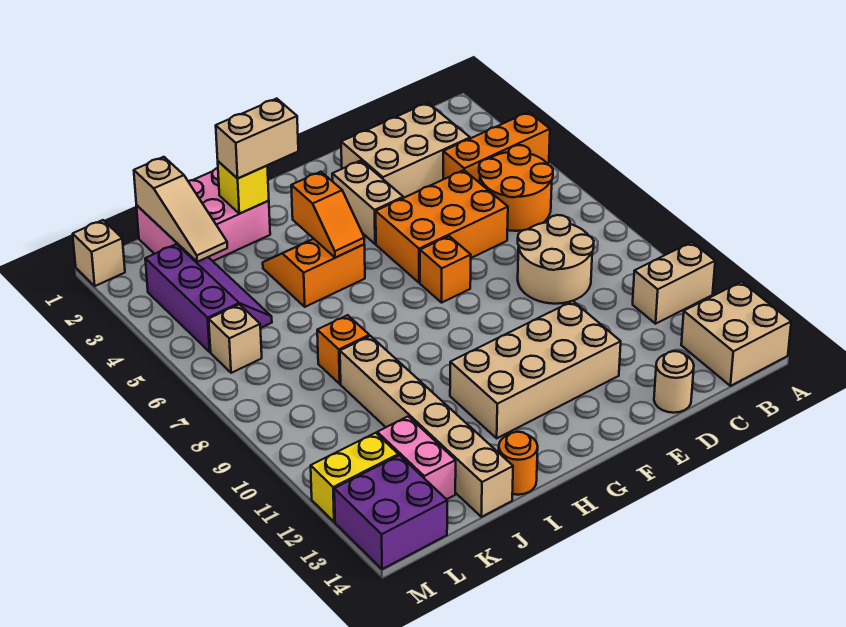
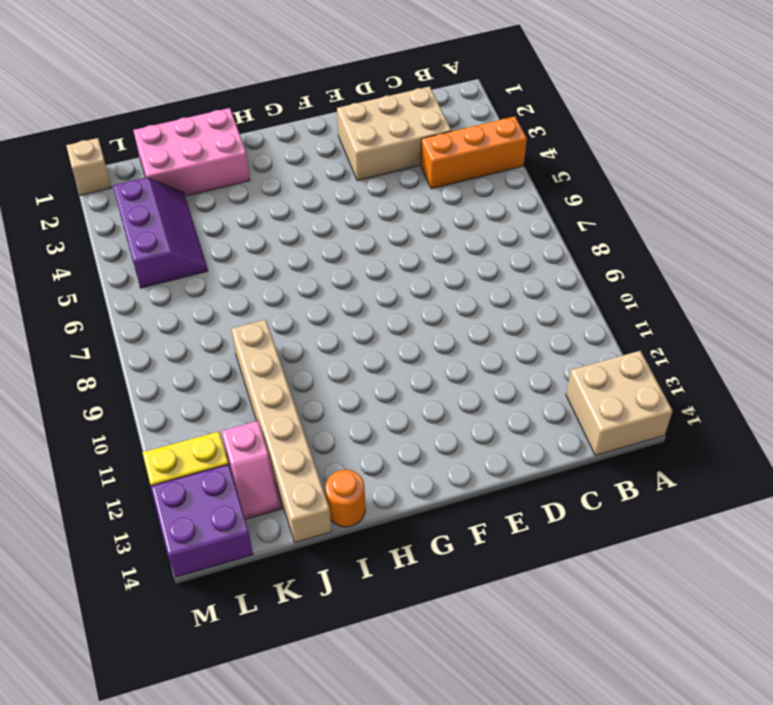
pink 1x2 slope [221,421,282,519] -> pink 1x2 brick [377,416,456,499]
none -> tan 1x2 brick [633,242,715,324]
none -> orange 2x2 round brick [479,145,553,231]
none -> tan 2x2 round brick [518,215,594,304]

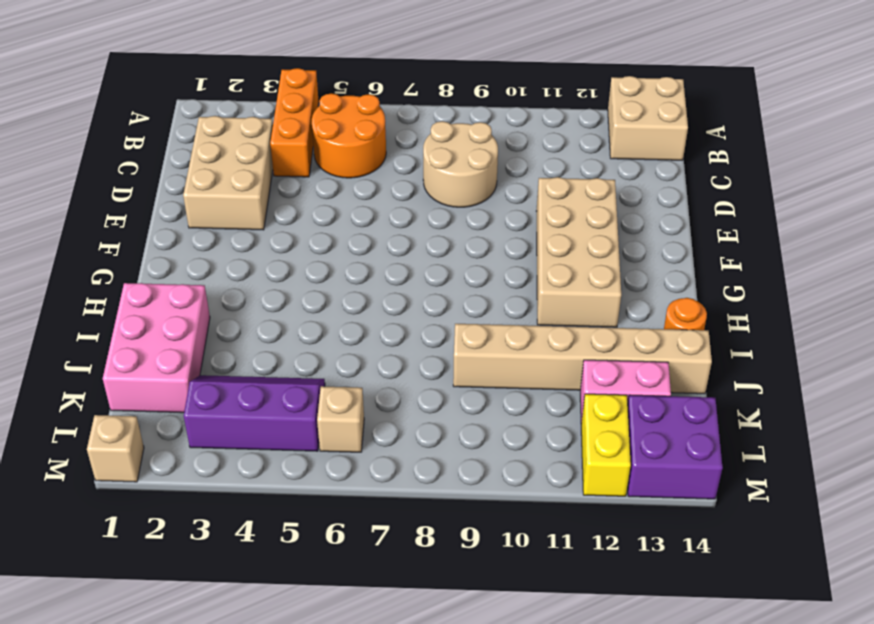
none -> tan 1x2 brick [633,242,715,324]
none -> orange 2x3 brick [376,170,508,283]
none -> tan 1x1 round brick [654,351,694,413]

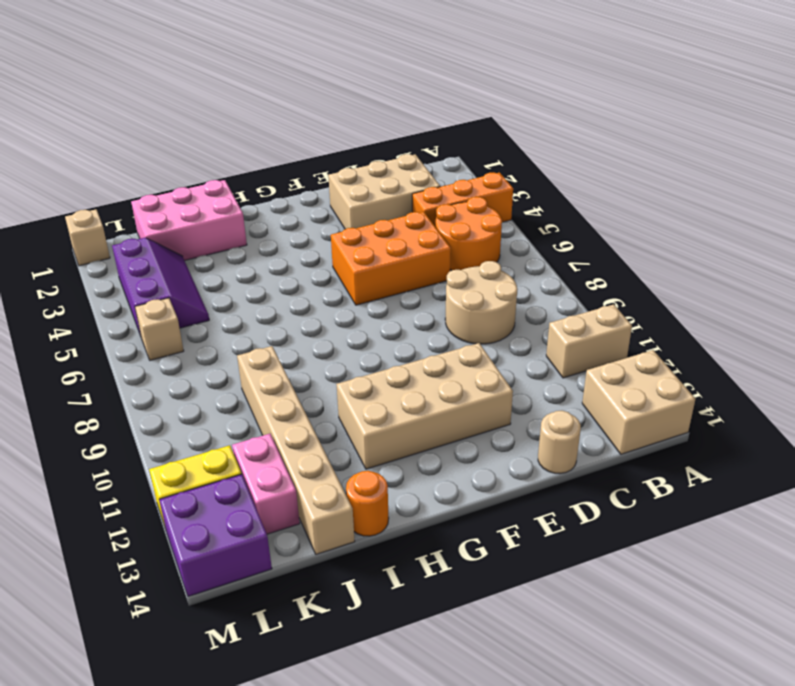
none -> tan 1x2 brick [332,161,403,244]
none -> orange 1x1 brick [420,236,471,303]
none -> orange 2x2 slope [263,239,365,307]

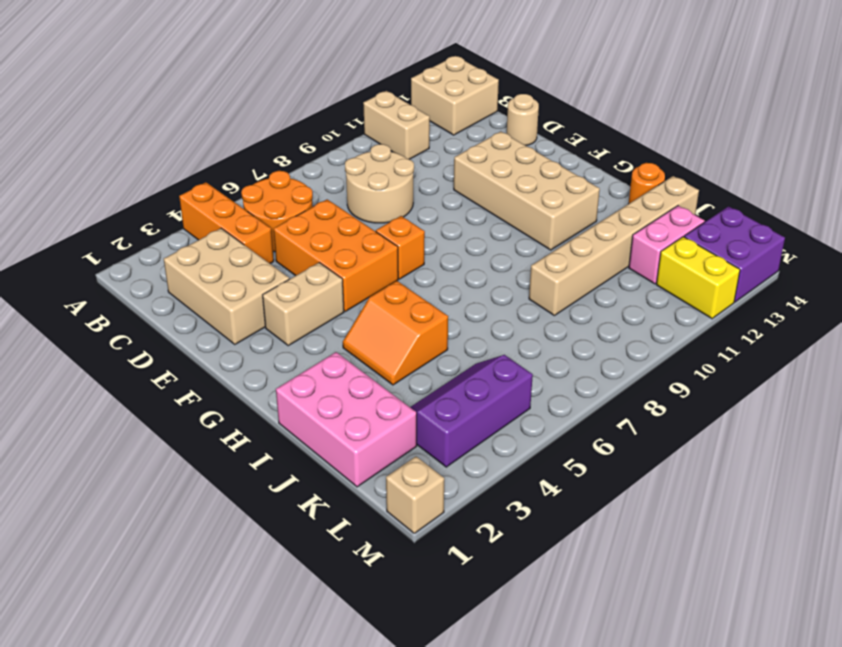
none -> orange 1x1 brick [317,315,369,384]
none -> tan 1x1 brick [209,304,262,373]
none -> orange 1x2 slope [291,172,364,258]

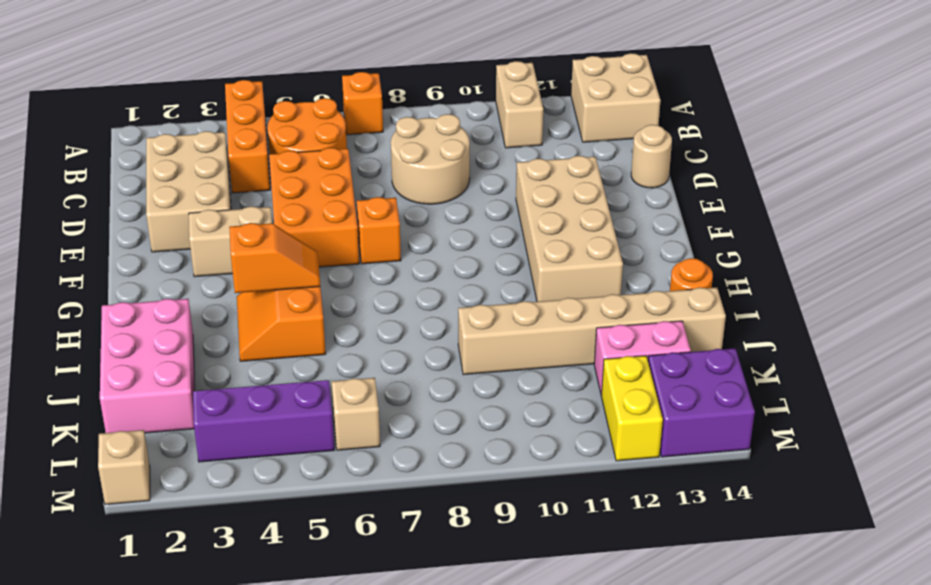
orange 1x1 brick [342,72,383,135] -> orange 1x1 brick moved to [317,315,369,384]
none -> yellow 1x1 brick [218,161,269,214]
none -> tan 1x3 slope [134,157,227,262]
none -> tan 1x2 brick [216,99,298,178]

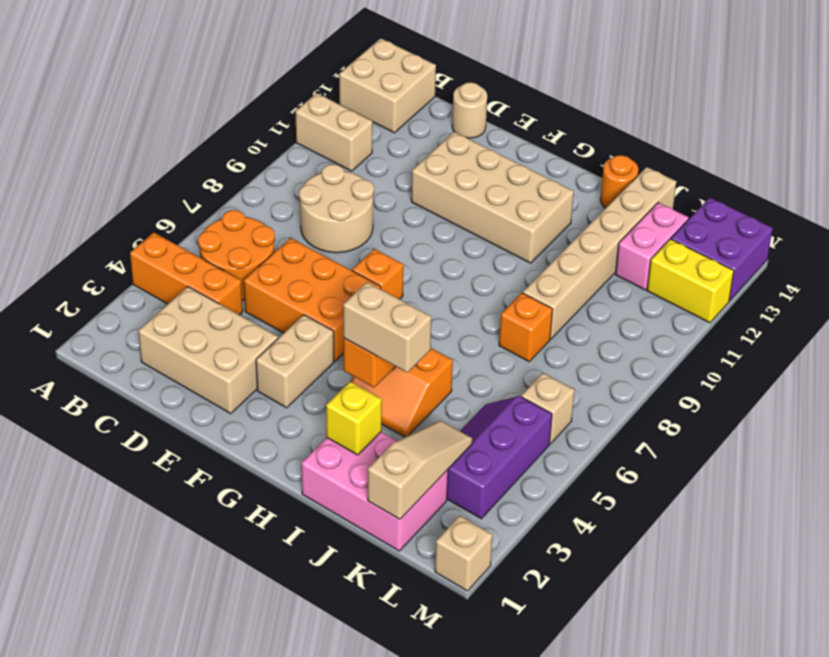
tan 1x2 brick [343,282,431,373] -> tan 1x2 brick moved to [216,99,298,178]

